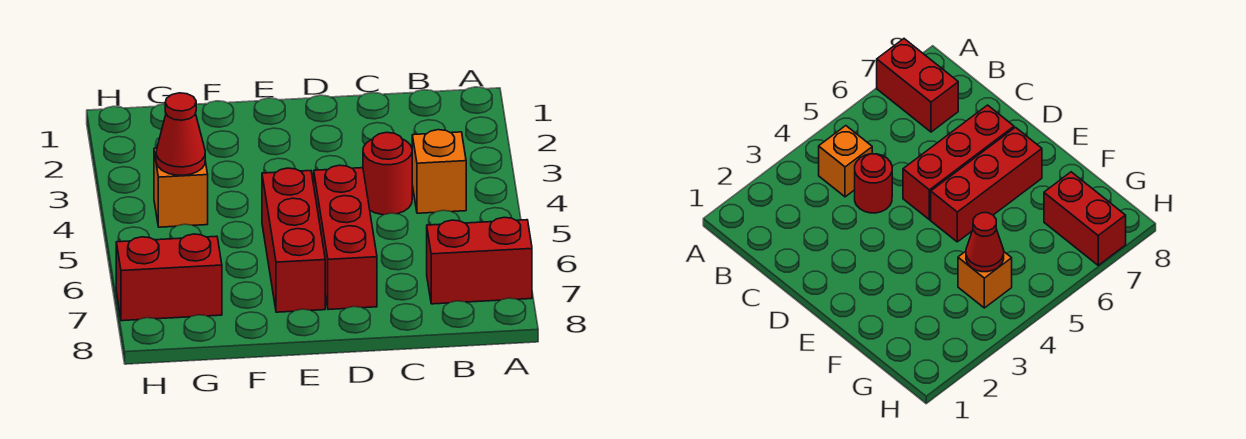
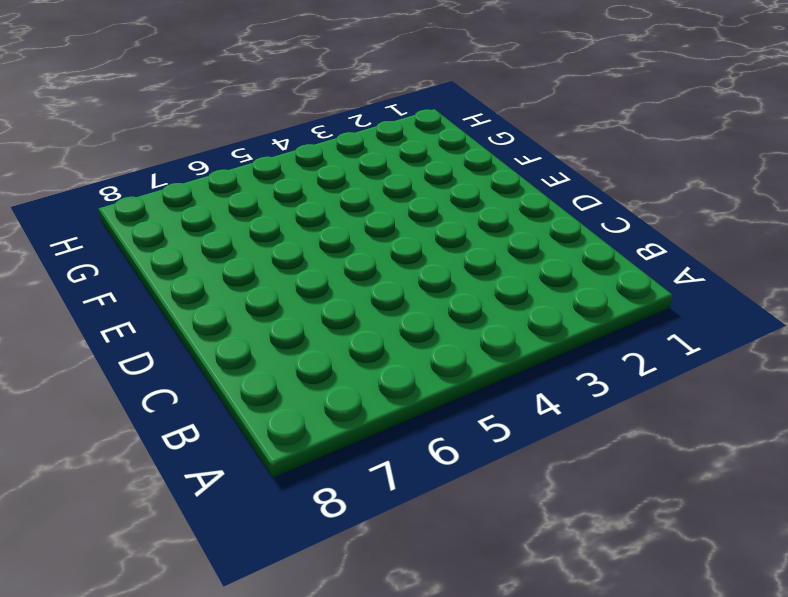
none -> red 1x2 brick [427,217,532,304]
none -> orange 1x1 brick [412,130,466,213]

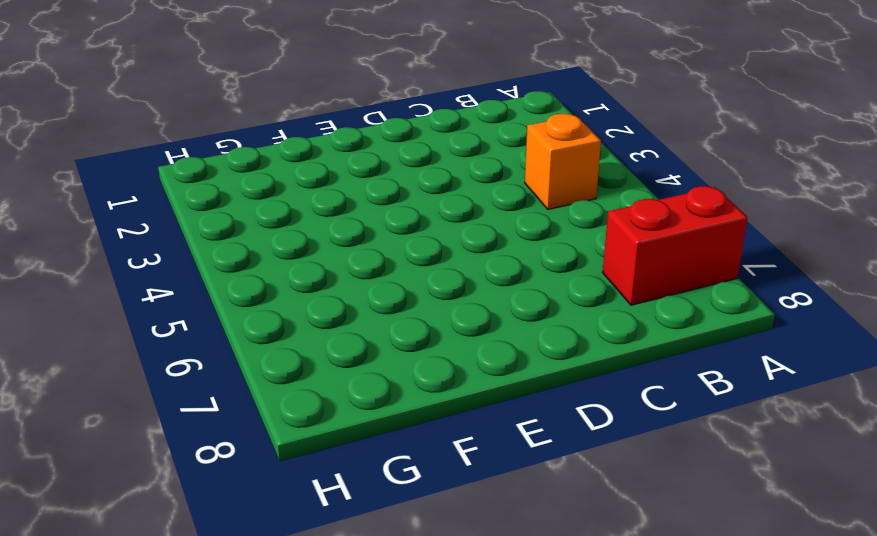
none -> red 1x1 round brick [363,132,412,215]
none -> red 1x3 brick [314,165,377,310]

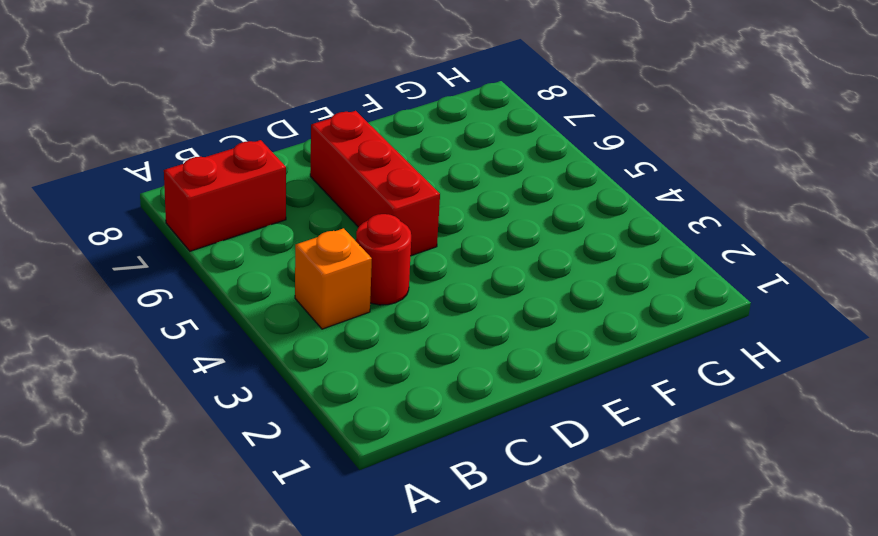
none -> red 1x3 brick [262,168,325,312]
none -> orange 1x1 brick [154,148,208,227]

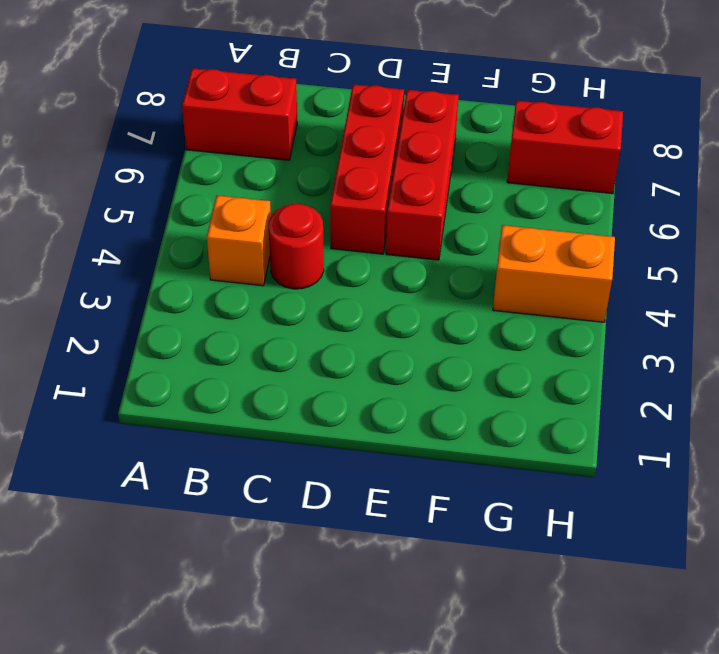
orange 1x2 brick [493,225,615,322] -> orange 1x1 brick [154,148,208,227]
none -> red 1x1 cone [156,93,205,175]

